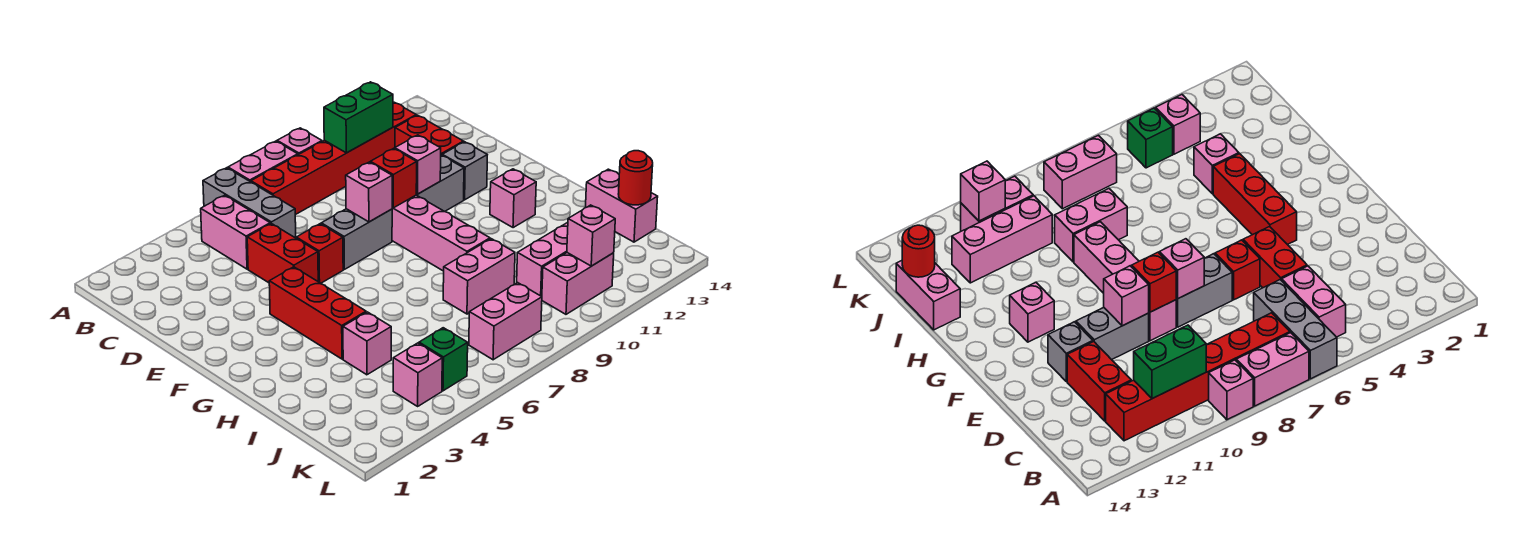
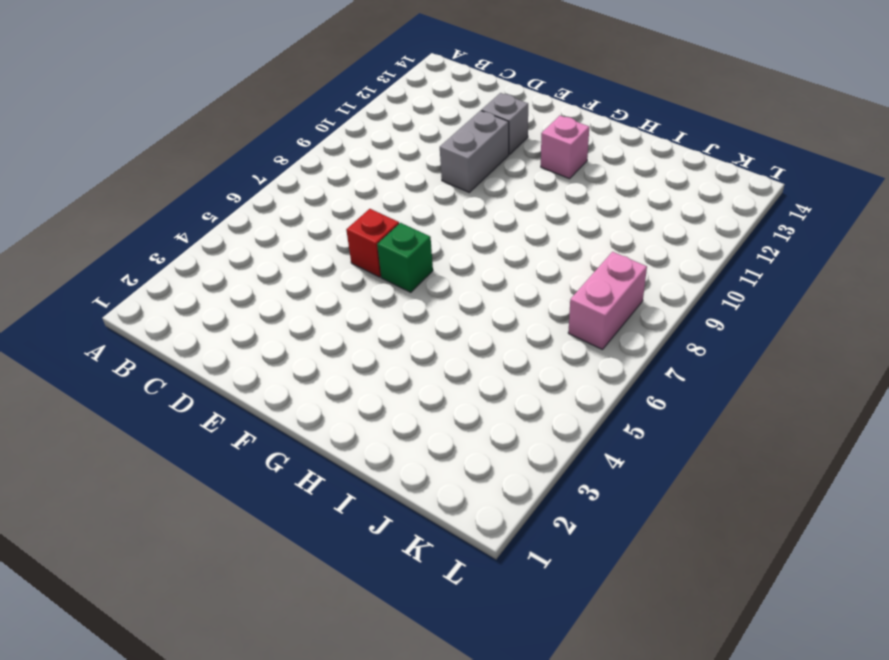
green 1x1 brick [377,223,433,292] -> green 1x1 brick moved to [419,328,468,391]
none -> grey 1x3 brick [203,168,296,238]
none -> pink 1x2 brick [228,141,298,182]
none -> pink 1x1 brick [277,128,322,155]

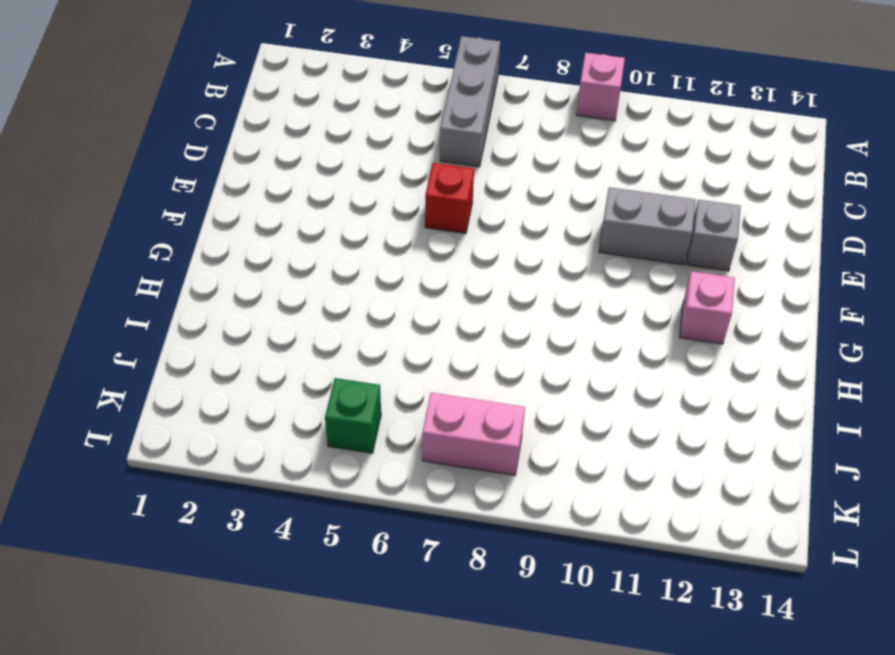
none -> pink 1x2 brick [228,141,298,182]
none -> pink 1x2 brick [201,195,270,269]
none -> red 1x6 brick [251,102,416,215]

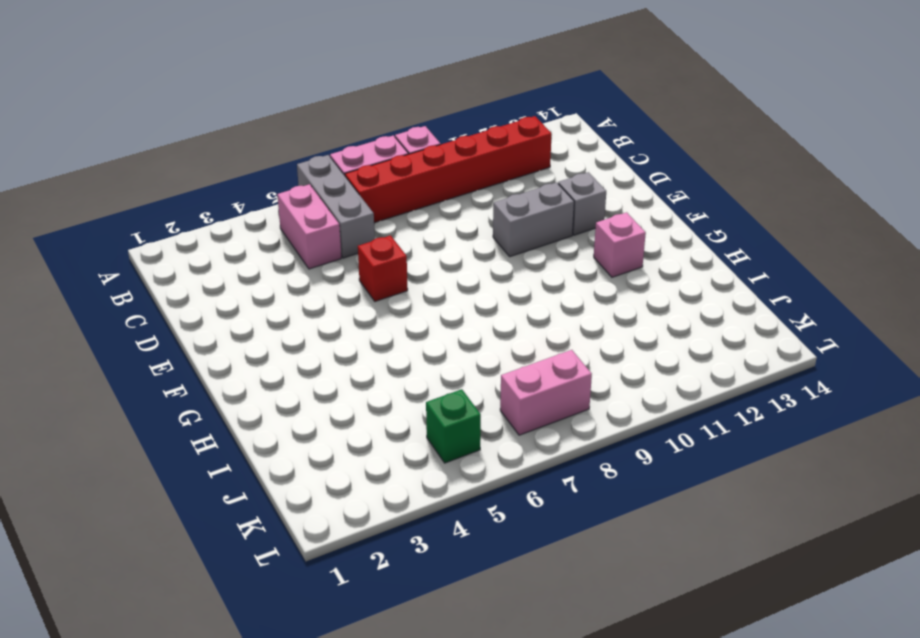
none -> red 1x2 brick [395,115,464,155]
none -> red 1x2 brick [247,223,318,283]
none -> grey 1x2 brick [321,209,392,269]

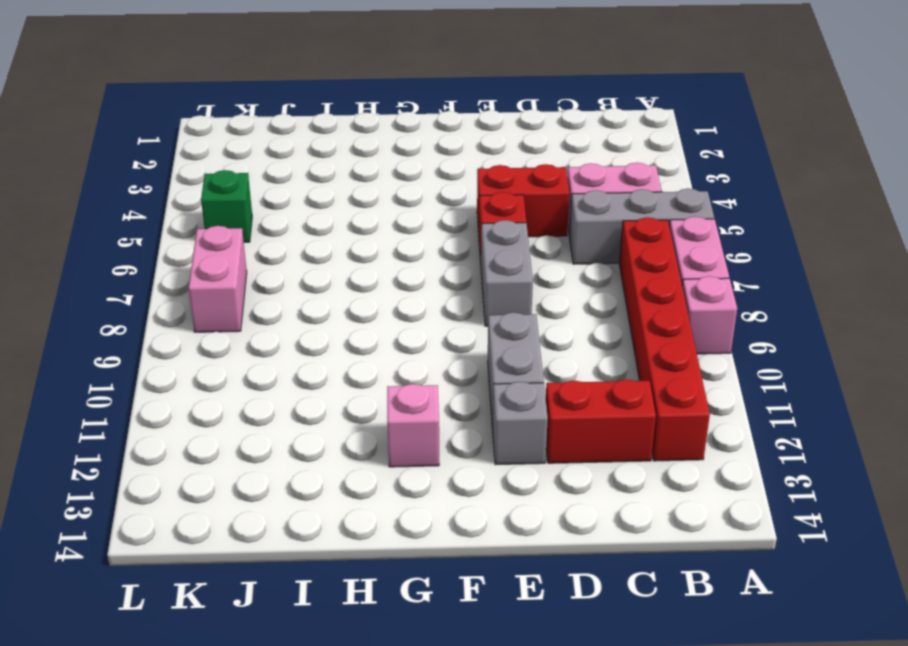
none -> pink 1x4 brick [392,195,490,271]
none -> red 1x3 brick [269,267,366,359]
none -> pink 1x1 brick [343,312,391,375]

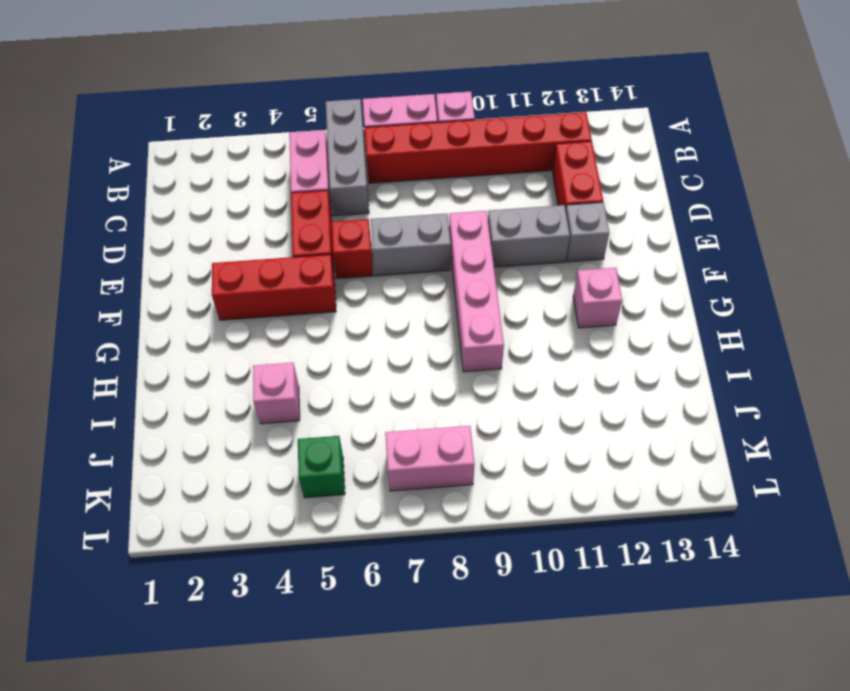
red 1x3 brick [212,254,336,320] -> red 1x3 brick turned to [269,267,366,359]
none -> pink 1x2 brick [443,239,515,314]
none -> pink 1x2 brick [586,169,658,242]
none -> pink 1x3 brick [517,222,568,297]

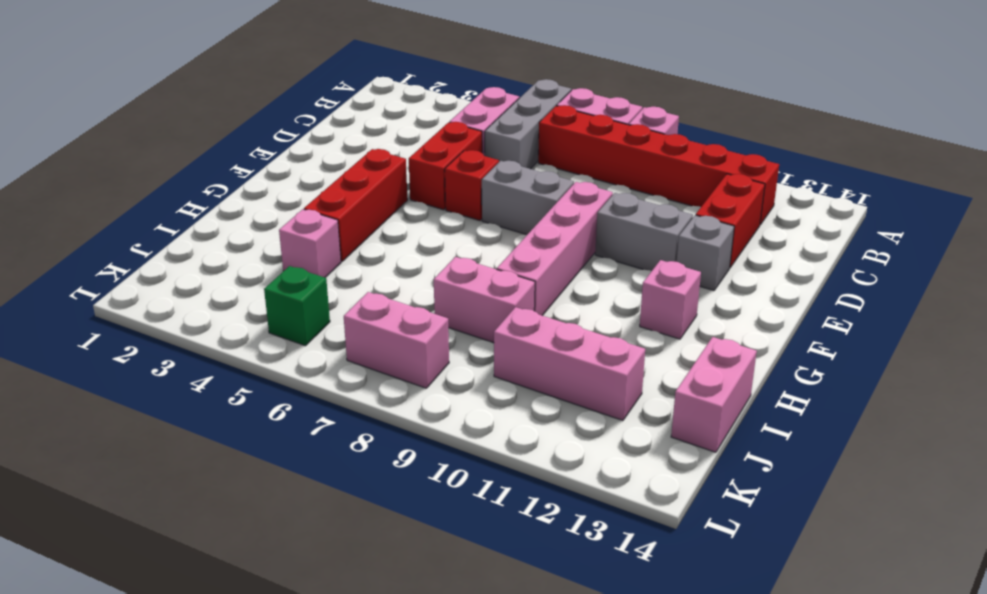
none -> pink 1x1 brick [393,343,442,406]
none -> pink 1x2 brick [542,253,614,314]
none -> green 1x2 brick [324,82,393,153]

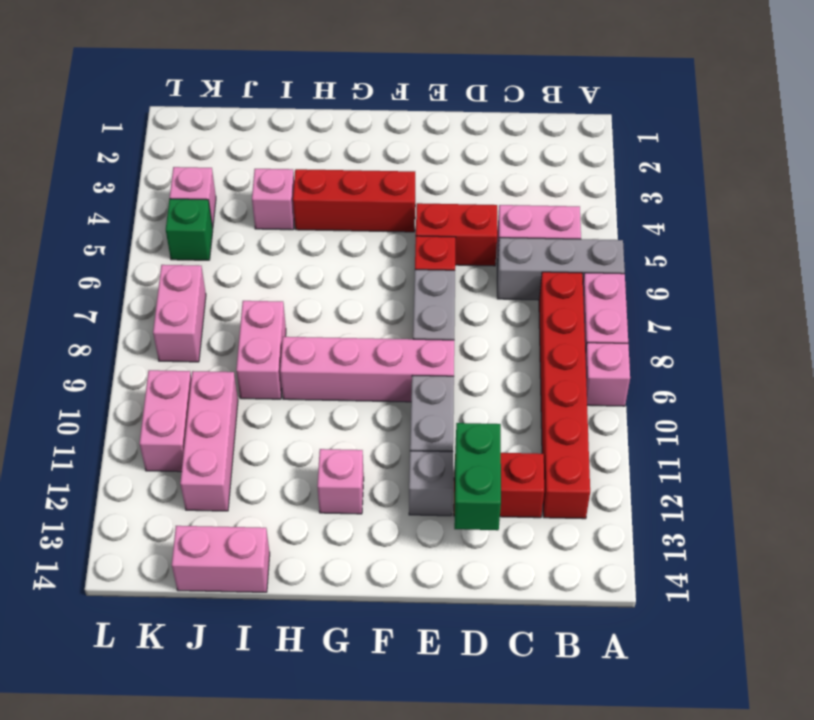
green 1x2 brick [454,423,501,530] -> green 1x2 brick moved to [324,82,393,153]
none -> pink 1x1 brick [346,162,392,222]
none -> red 1x1 brick [370,148,417,208]
none -> pink 1x1 brick [395,135,441,194]

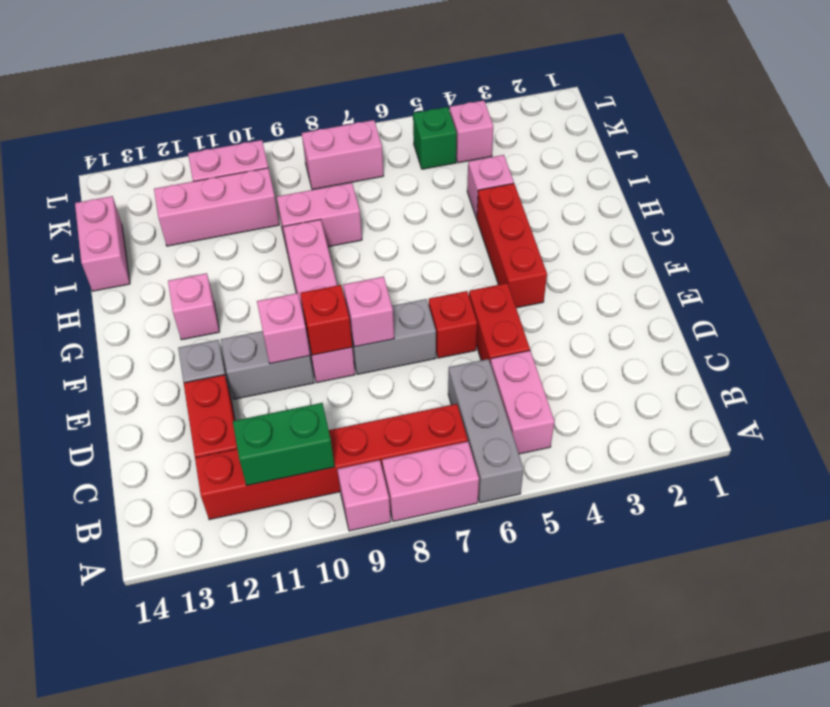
none -> red 1x1 round brick [619,151,653,205]
none -> pink 1x1 brick [567,205,615,266]

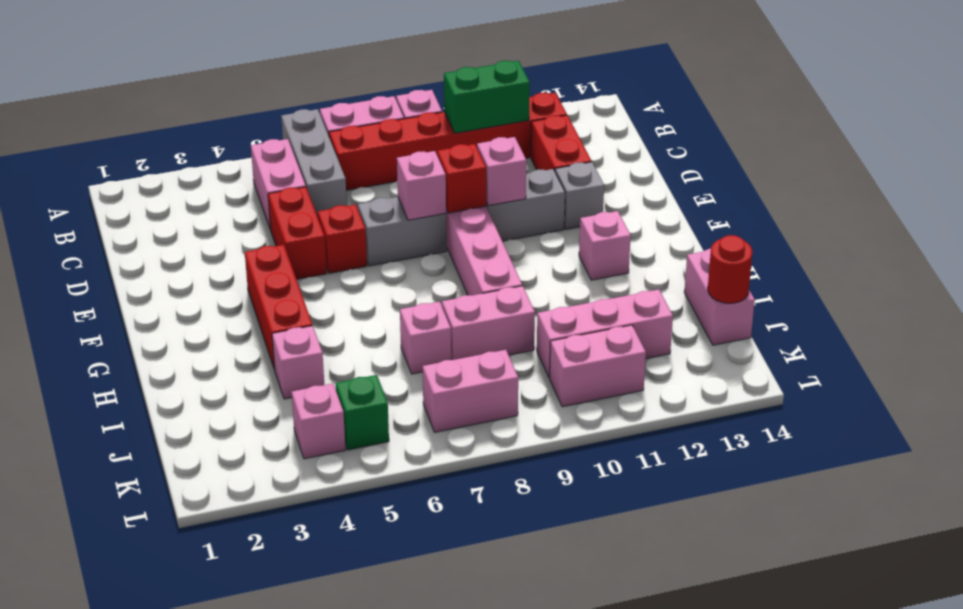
pink 1x1 brick [400,302,451,374] -> pink 1x1 brick moved to [567,205,615,266]

